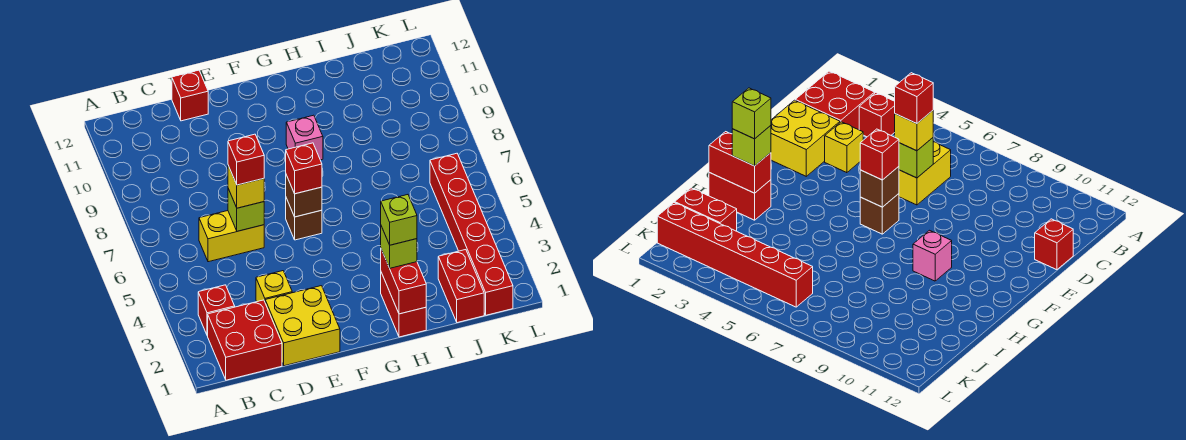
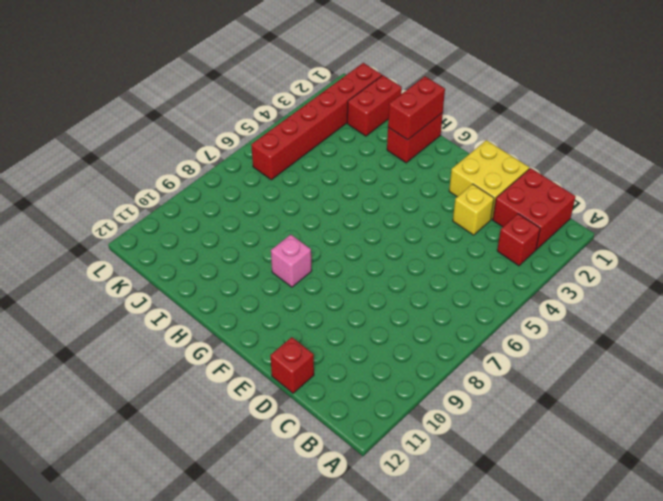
none -> yellow 1x2 brick [199,211,264,262]
none -> brown 1x1 brick [286,198,322,240]
none -> lime 1x1 brick [228,189,264,231]

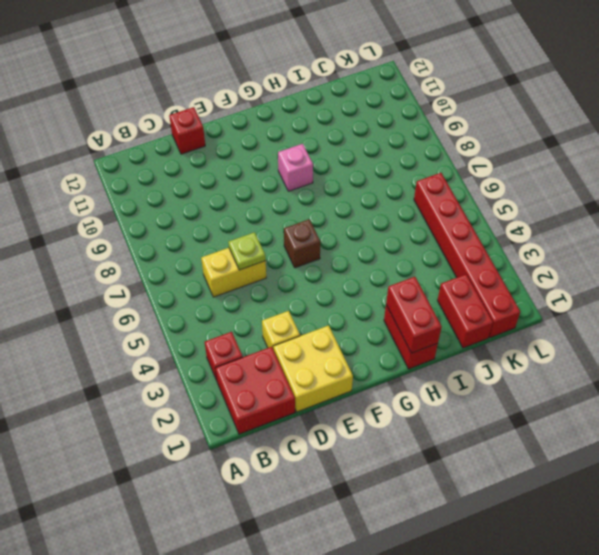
lime 1x1 plate [228,232,266,270] -> lime 1x1 brick [228,189,264,231]
none -> brown 1x1 brick [286,175,322,217]
none -> yellow 1x1 brick [228,166,264,208]
none -> red 1x1 brick [286,143,322,194]

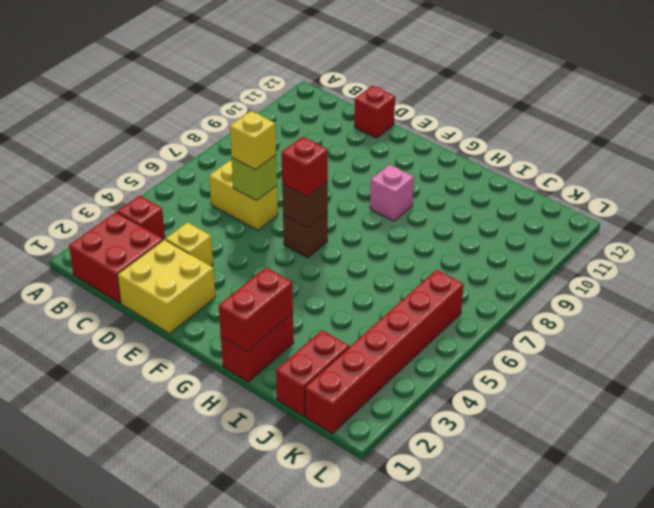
none -> lime 1x1 brick [381,226,417,268]
none -> red 1x1 brick [228,134,264,185]
none -> lime 1x1 brick [381,195,417,245]

